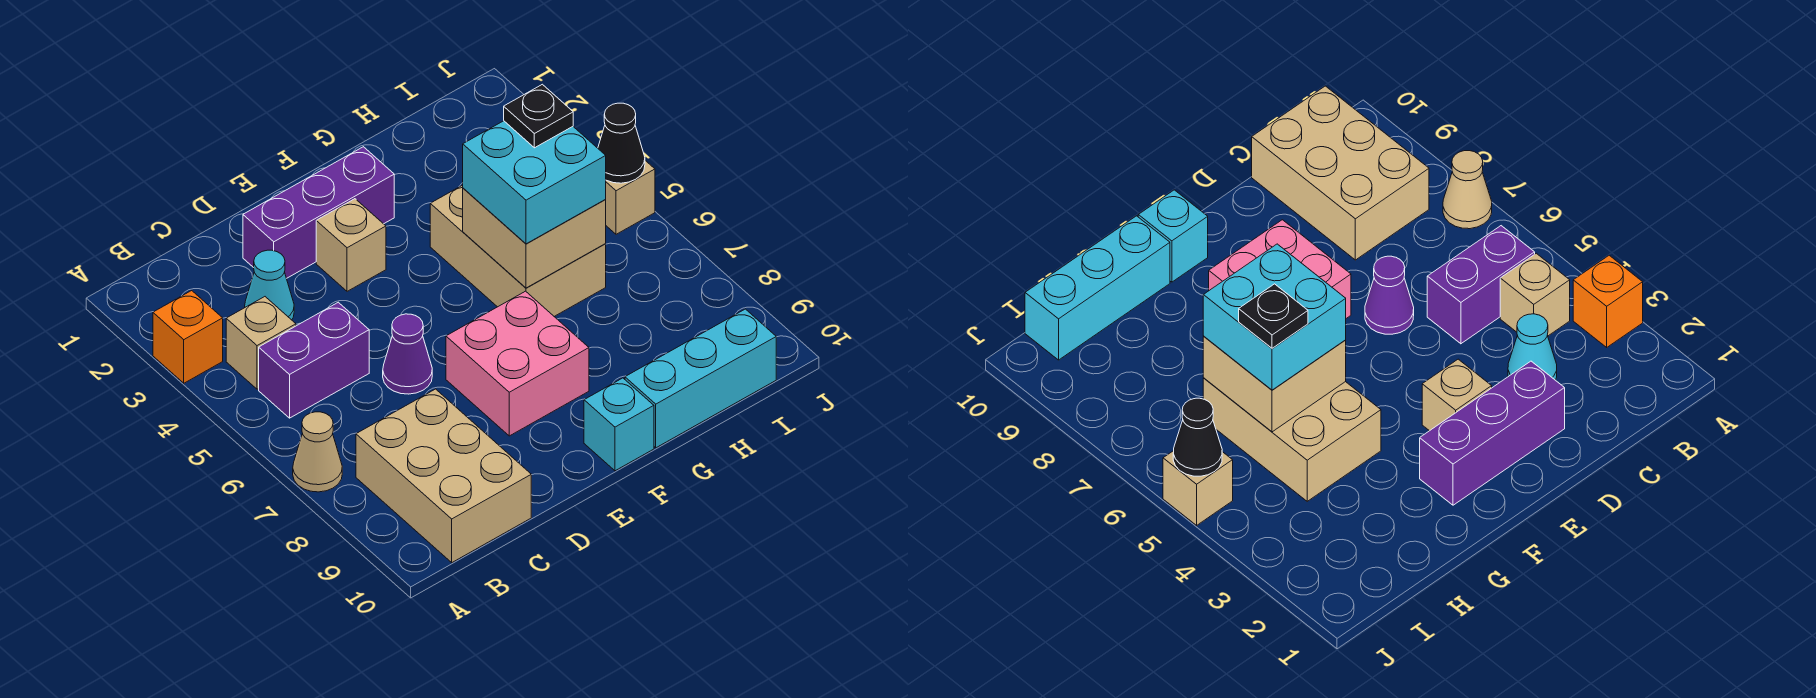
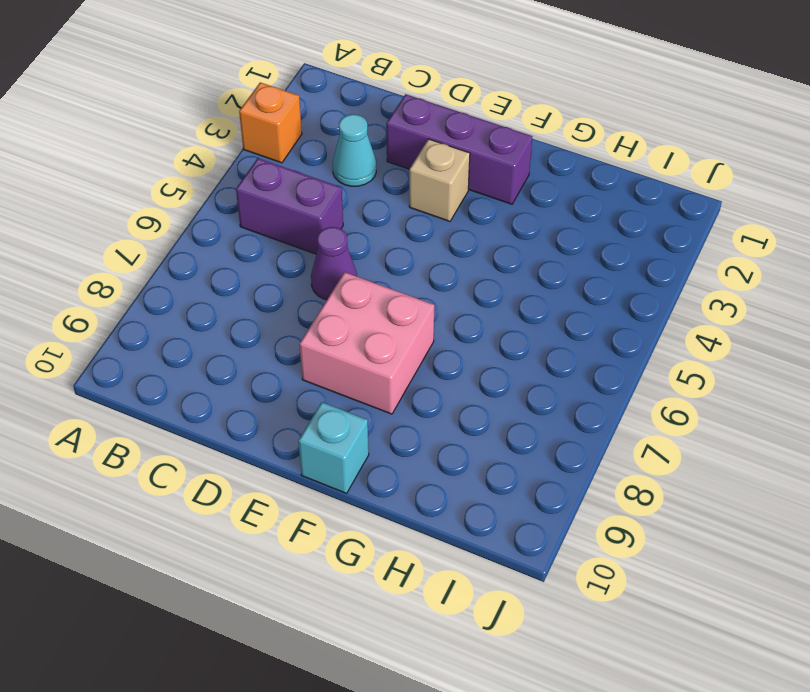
none -> tan 1x1 cone [293,412,342,492]
none -> tan 1x1 brick [226,297,296,389]
none -> tan 2x3 brick [356,389,531,562]

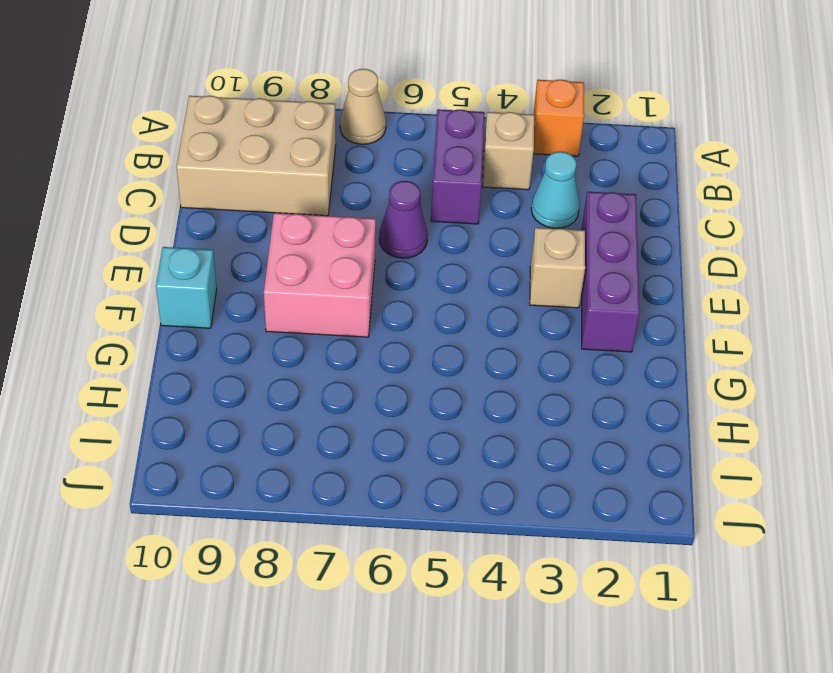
none -> tan 2x3 brick [430,185,606,316]
none -> cyan 1x3 brick [625,309,776,448]
none -> tan 1x1 brick [605,161,655,234]

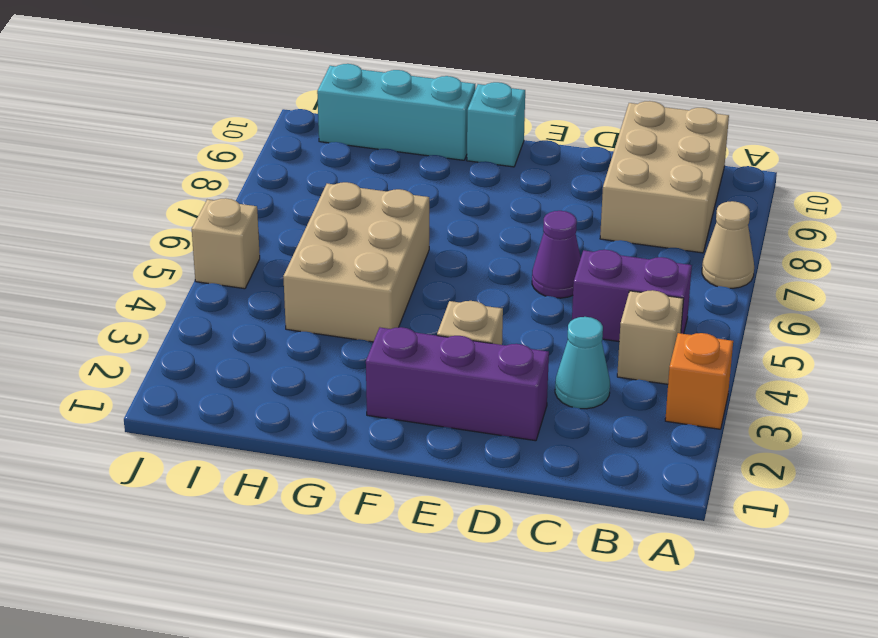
none -> pink 2x2 brick [446,291,589,436]
none -> tan 2x2 brick [463,188,606,288]
none -> black 1x1 cone [598,103,645,183]

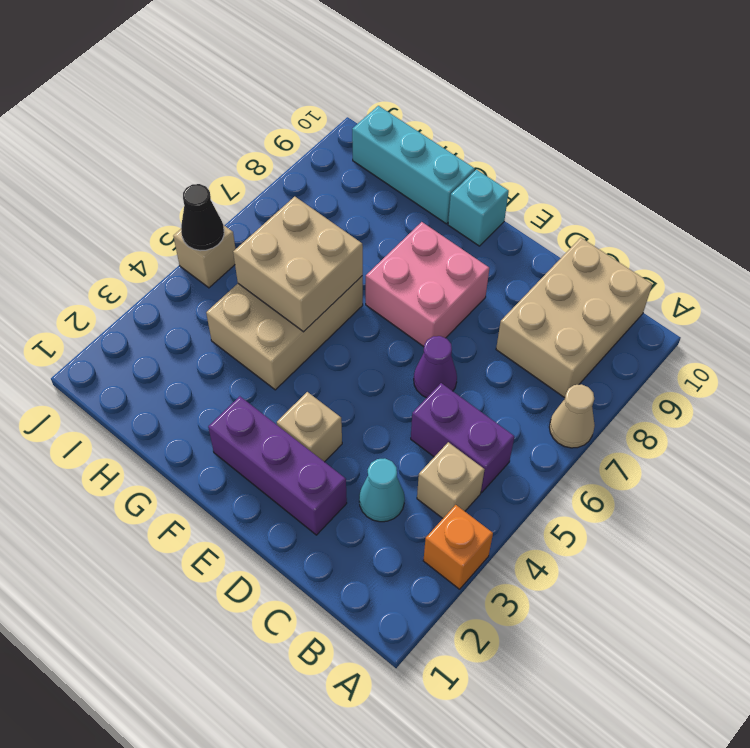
none -> cyan 2x2 brick [463,121,606,244]
none -> black 1x1 plate [504,84,573,148]

